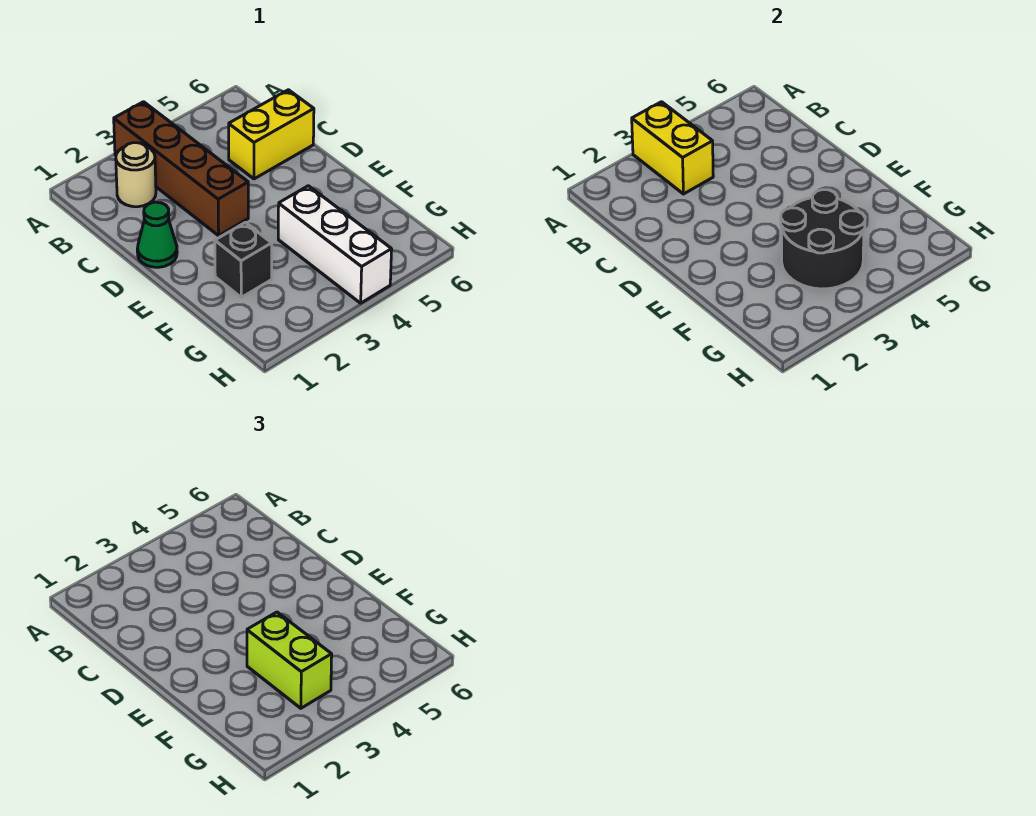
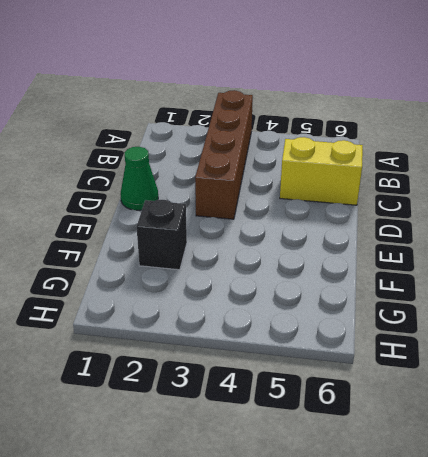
none -> tan 1x1 round brick [116,143,156,207]
none -> white 1x3 brick [278,186,392,303]

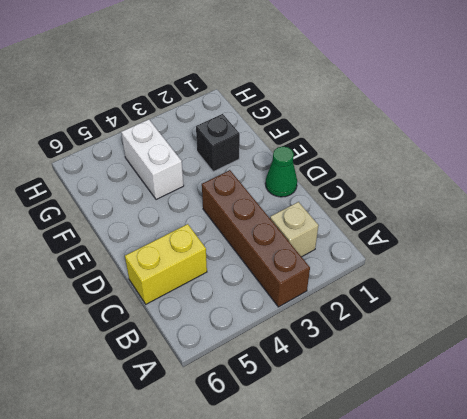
tan 1x1 brick [270,202,319,257] -> tan 1x1 round brick [116,143,156,207]
white 1x2 brick [121,119,184,199] -> white 1x3 brick [278,186,392,303]
none -> yellow 1x2 brick [632,102,713,194]
none -> black 2x2 round brick [781,190,865,289]

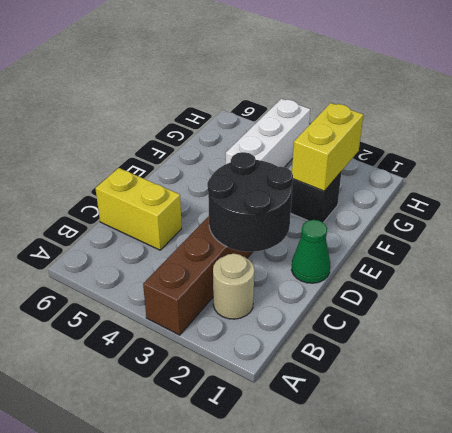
black 2x2 round brick [207,152,293,252] -> black 2x2 round brick moved to [781,190,865,289]
yellow 1x2 brick [292,103,363,191] -> yellow 1x2 brick moved to [632,102,713,194]
none -> lime 1x2 brick [247,612,332,708]

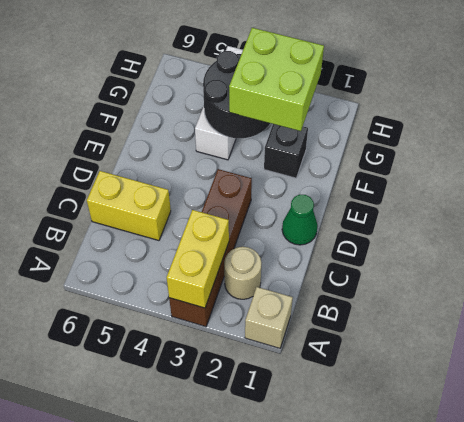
tan 1x1 brick [245,287,293,348] -> none
lime 2x2 brick [229,28,324,131] -> lime 1x2 brick [247,612,332,708]

